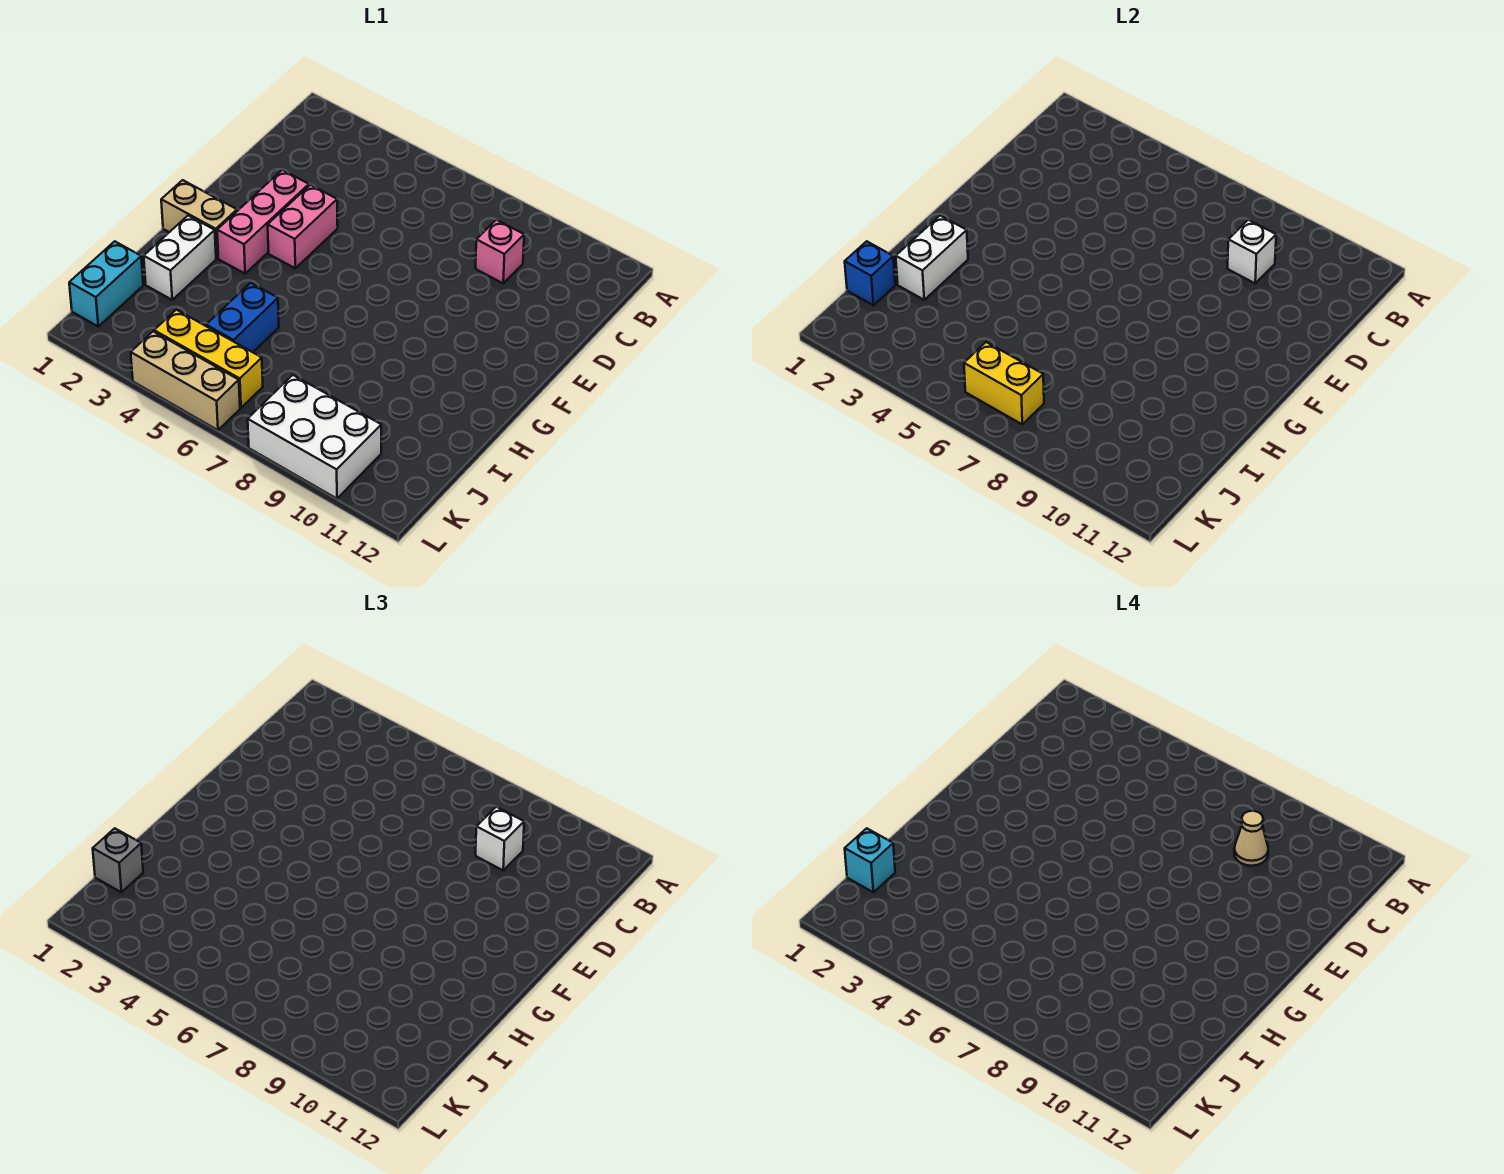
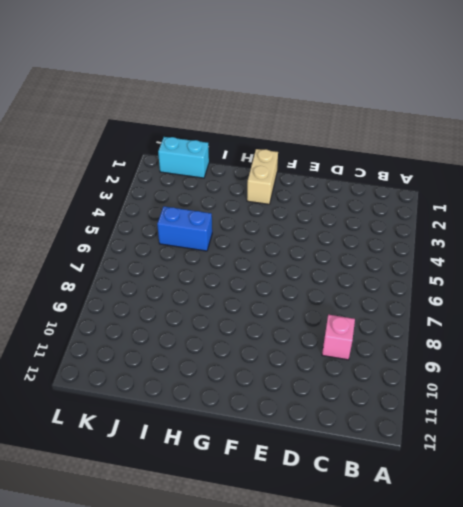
none -> pink 1x3 brick [217,170,309,274]
none -> pink 1x2 brick [268,185,338,268]
none -> white 1x2 brick [144,216,216,300]

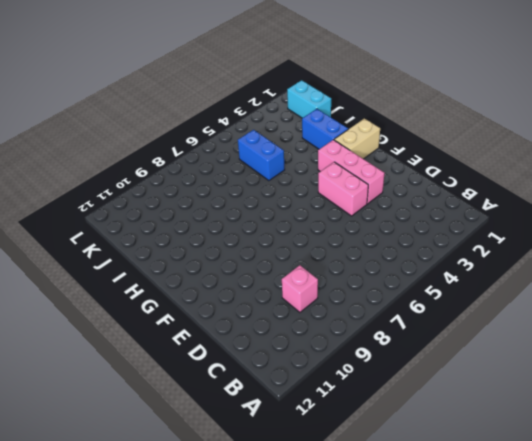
blue 1x2 brick [302,109,348,149] -> white 1x2 brick [144,216,216,300]
none -> yellow 1x3 brick [154,310,263,408]
none -> white 2x3 brick [248,375,381,499]
none -> tan 1x3 brick [131,331,240,430]

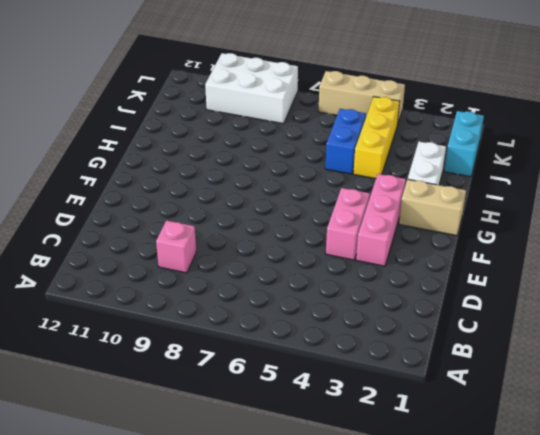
yellow 1x3 brick [353,97,400,179] -> yellow 1x3 brick turned to [154,310,263,408]
none -> white 1x1 brick [1228,220,1276,283]
none -> white 1x2 brick [896,216,968,300]
none -> blue 1x1 brick [845,241,895,305]

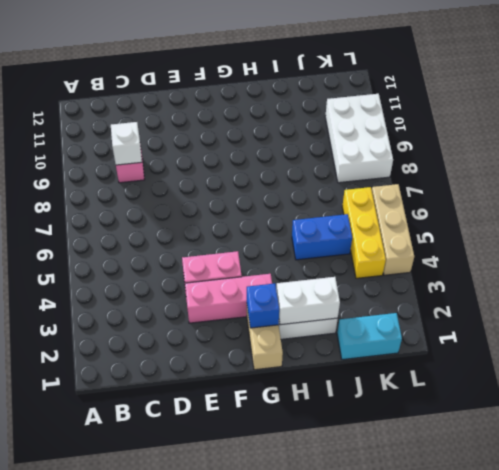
blue 1x1 brick [247,283,279,328] -> blue 1x1 brick moved to [845,241,895,305]
none -> yellow 1x2 brick [964,342,1044,424]
none -> white 1x1 brick [476,807,524,870]
none -> grey 1x1 brick [93,828,143,892]

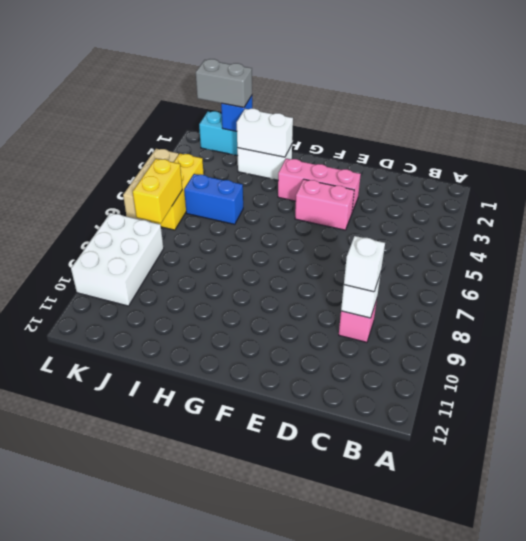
grey 1x2 brick [196,59,252,107] -> grey 1x1 brick [93,828,143,892]
none -> tan 1x2 brick [161,180,237,258]
none -> tan 1x1 cone [1234,811,1268,866]
none -> cyan 1x1 brick [845,828,895,892]

